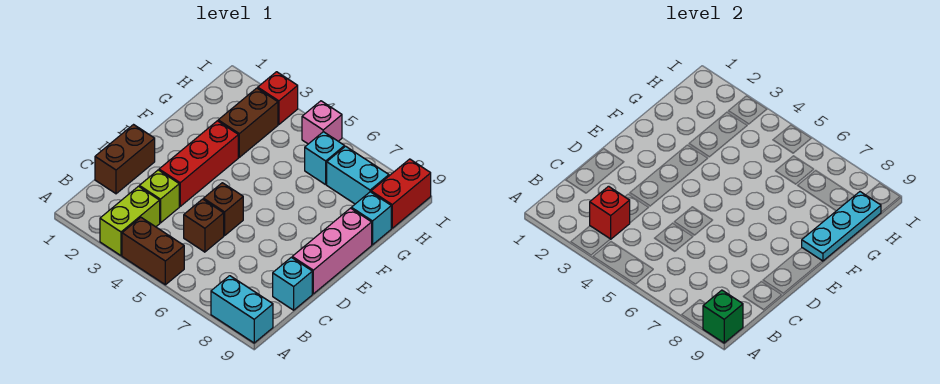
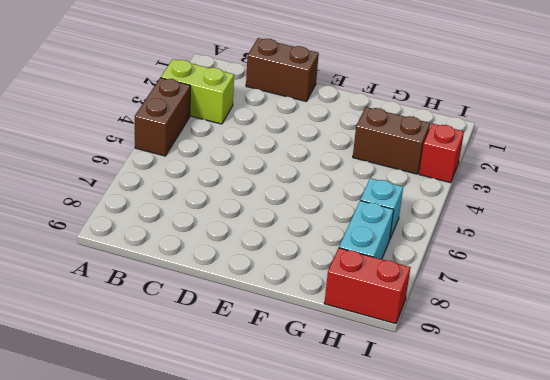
none -> cyan 1x2 brick [211,276,273,343]
none -> lime 1x1 brick [139,170,179,223]
none -> brown 1x1 brick [184,199,224,252]

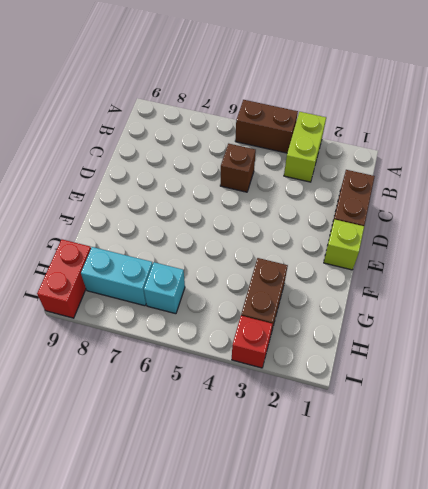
lime 1x1 brick [324,219,364,270] -> lime 1x1 brick moved to [139,170,179,223]
none -> cyan 1x2 brick [211,276,273,343]
none -> cyan 1x1 brick [273,257,312,310]
none -> red 1x3 brick [159,121,238,206]

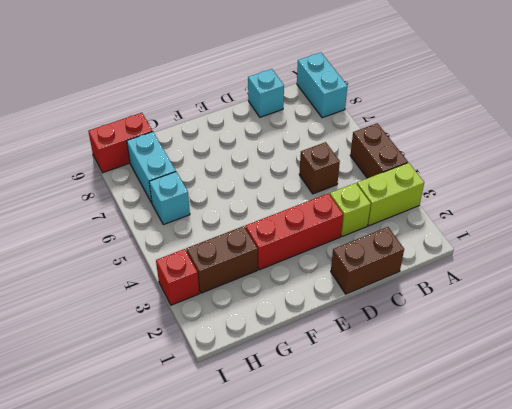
none -> brown 1x1 brick [204,183,243,236]
none -> pink 1x3 brick [292,208,372,294]
none -> cyan 1x1 brick [351,192,391,245]

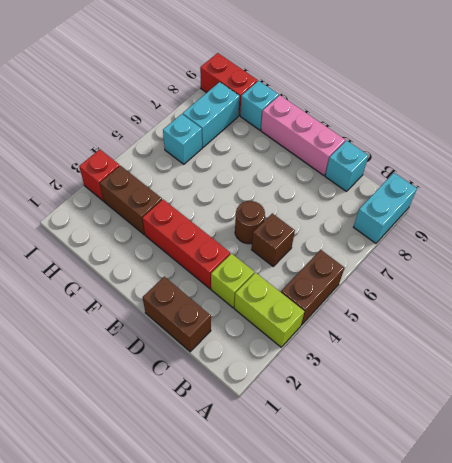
brown 1x1 round brick [235,201,265,244] -> brown 1x1 brick [204,183,243,236]
none -> pink 1x1 brick [302,101,342,144]
none -> green 1x1 brick [703,290,743,343]
none -> red 1x1 brick [590,186,630,239]

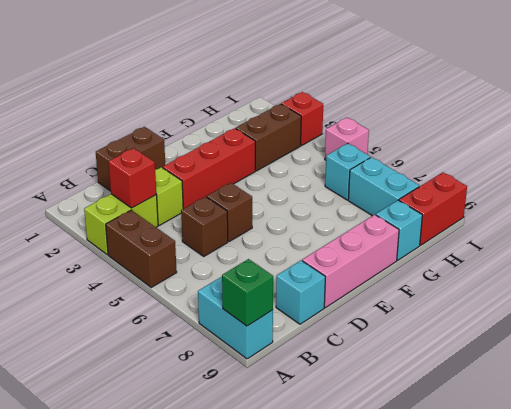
none -> cyan 1x3 plate [802,192,881,261]

